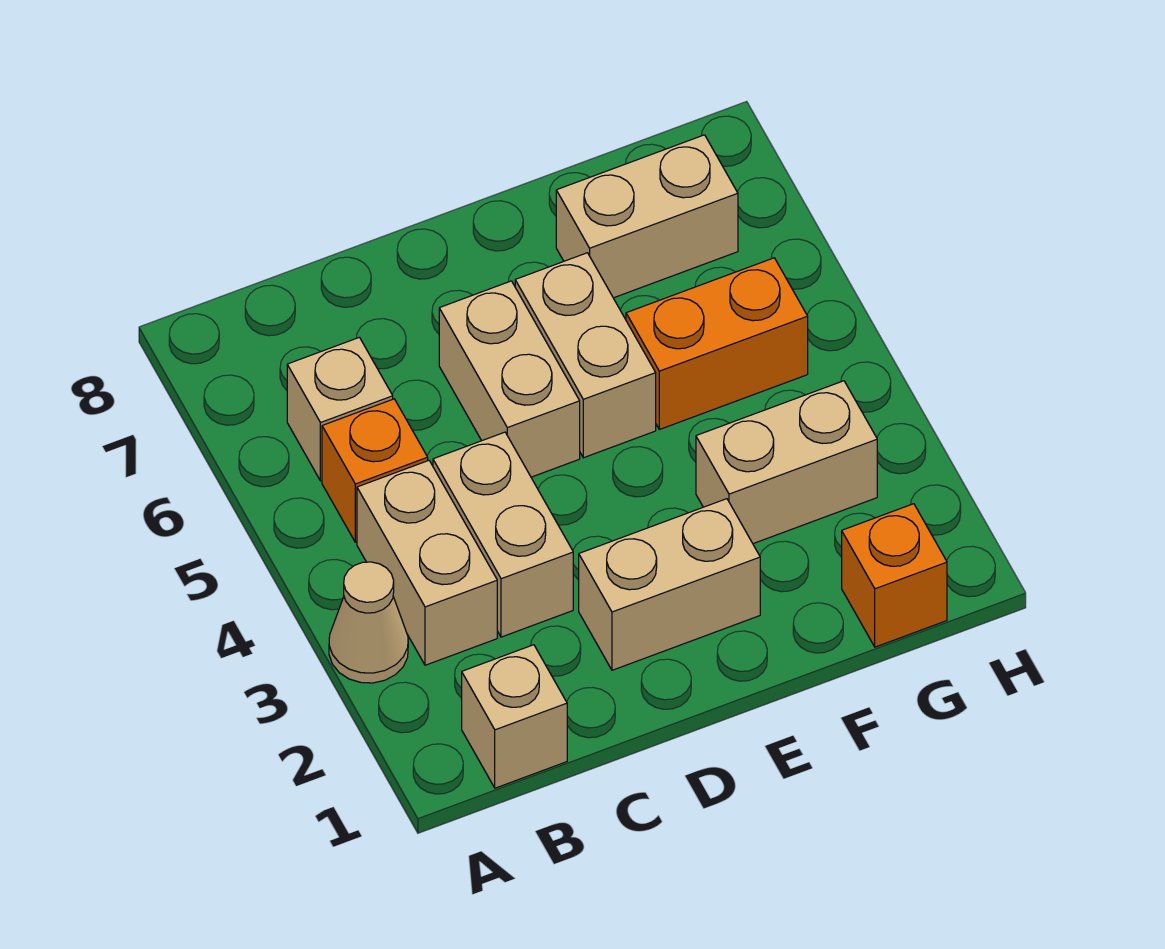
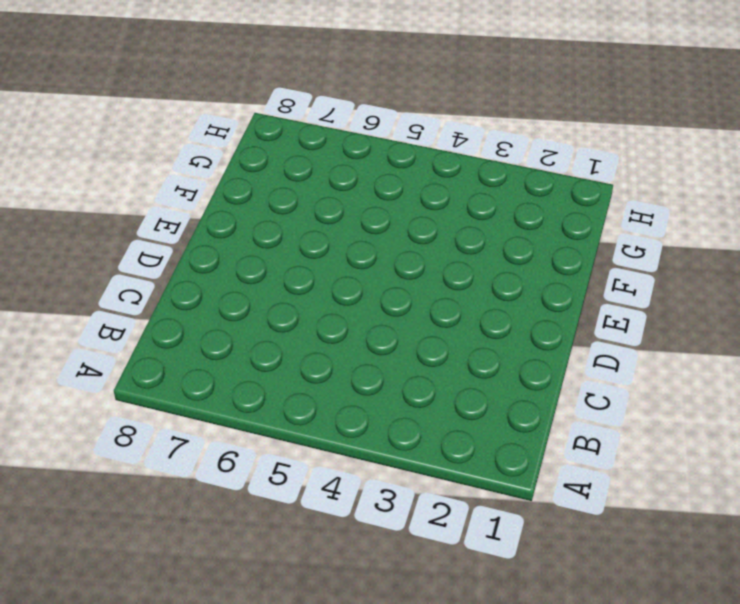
none -> tan 1x1 cone [329,562,408,683]
none -> tan 1x1 brick [462,645,567,788]
none -> tan 1x2 brick [357,461,497,665]

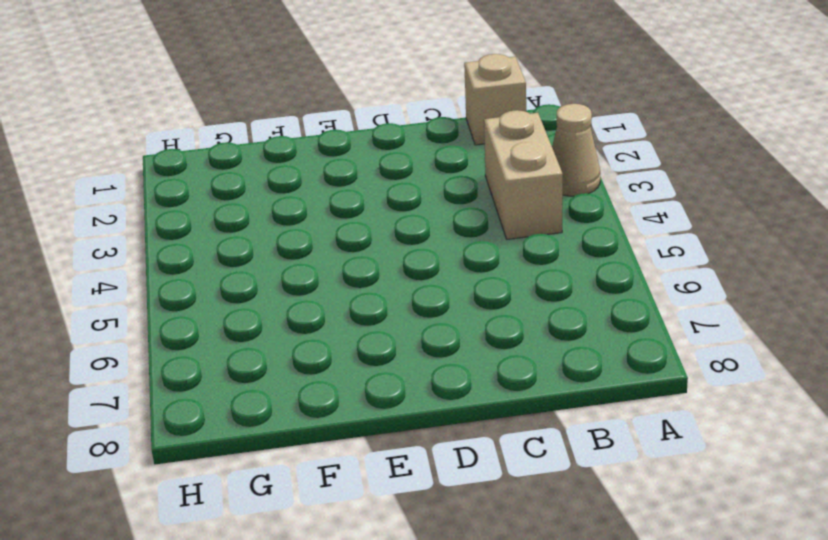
none -> orange 1x1 brick [322,399,428,542]
none -> tan 1x1 brick [287,337,393,481]
none -> tan 1x2 brick [433,432,573,637]

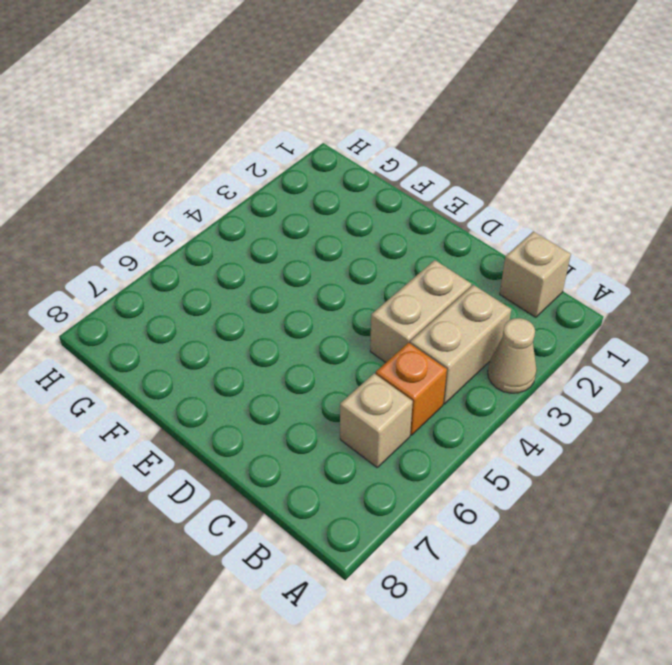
none -> tan 1x2 brick [579,499,760,670]
none -> tan 1x2 brick [439,281,580,477]
none -> tan 1x2 brick [515,253,656,458]

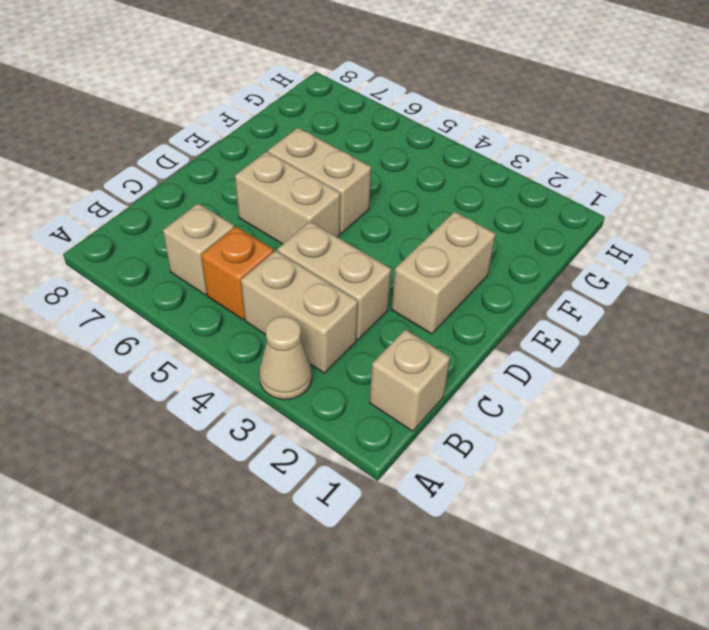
none -> tan 1x2 brick [696,381,877,544]
none -> orange 1x2 brick [626,258,808,430]
none -> tan 1x2 brick [556,135,738,298]

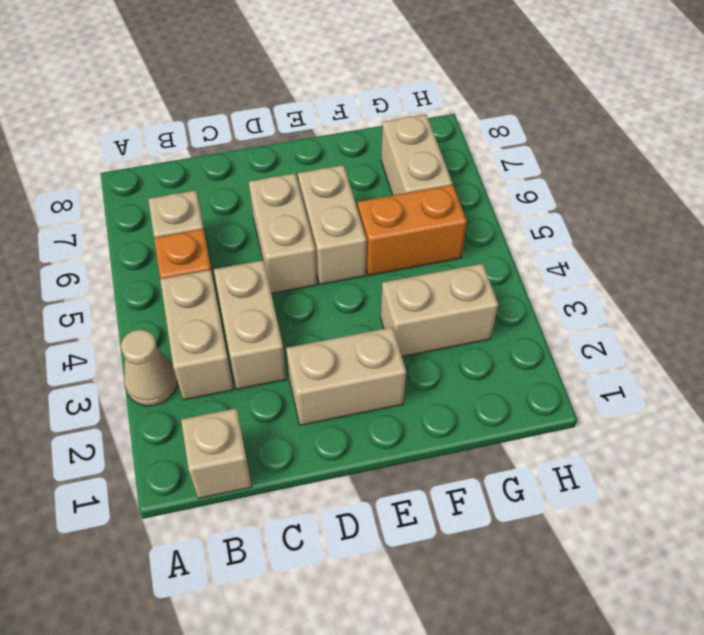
tan 1x2 brick [381,115,453,195] -> tan 1x2 brick turned to [556,135,738,298]
none -> orange 1x1 brick [842,504,947,647]

